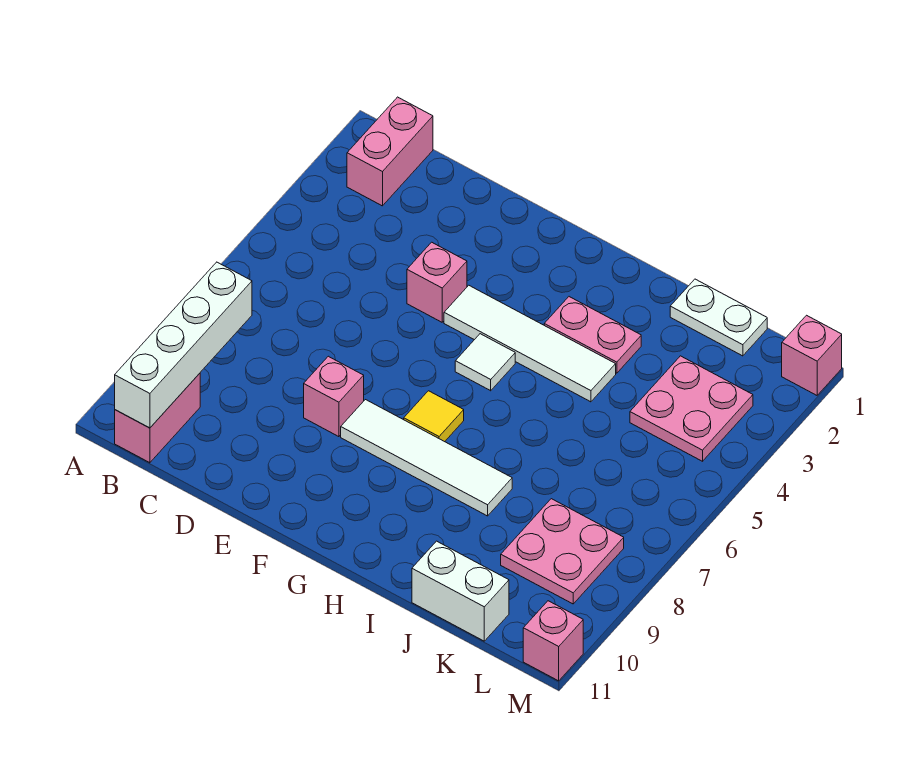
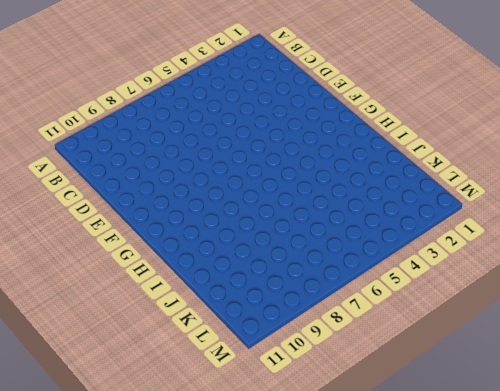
none -> pink 1x2 brick [347,97,433,206]
none -> pink 1x2 brick [115,373,200,463]
none -> pink 1x1 brick [407,242,467,322]

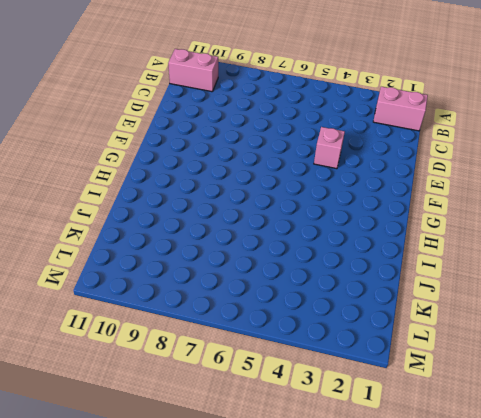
none -> pink 1x1 brick [304,356,364,437]
none -> white 1x4 tile [444,285,616,402]
none -> white 1x4 tile [341,400,512,516]

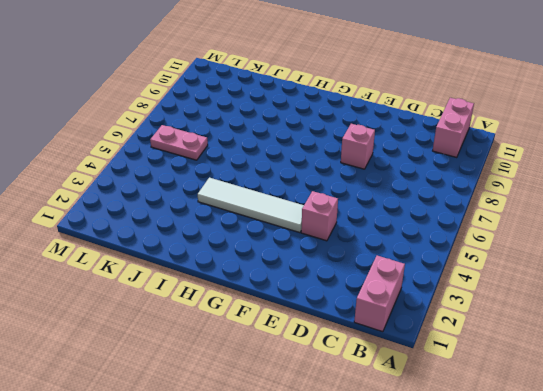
pink 1x2 plate [150,125,208,160] -> pink 1x2 plate moved to [544,297,641,373]
none -> white 1x4 tile [341,400,512,516]
none -> white 1x1 tile [455,334,515,391]
none -> yellow 1x1 tile [404,391,464,442]

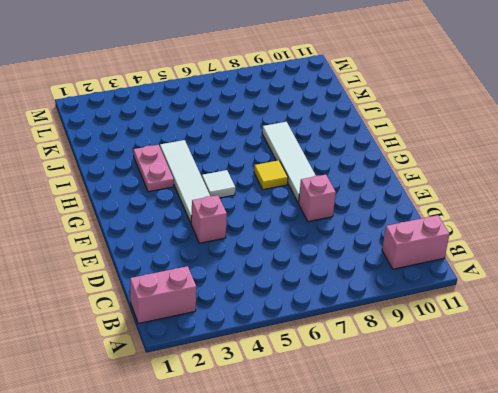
none -> white 1x2 plate [670,279,767,356]
none -> white 1x2 brick [412,541,509,641]
none -> pink 2x2 plate [630,356,753,461]

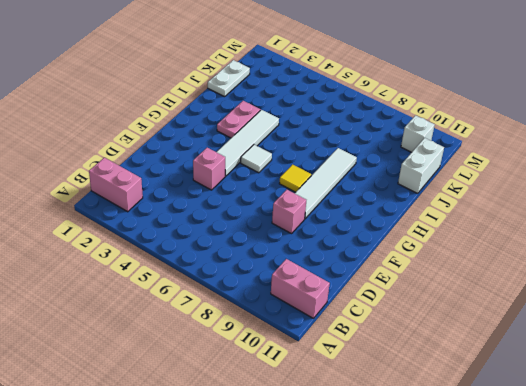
white 1x1 brick [401,115,435,152] -> none
none -> pink 2x2 plate [630,356,753,461]
none -> pink 2x2 plate [501,499,624,604]
none -> pink 1x1 brick [782,315,842,395]

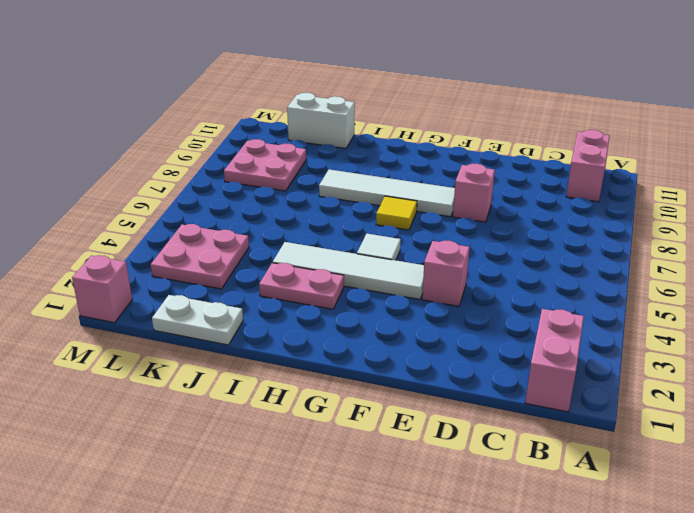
none -> pink 1x1 brick [523,601,583,681]
none -> white 1x4 brick [115,262,252,428]

